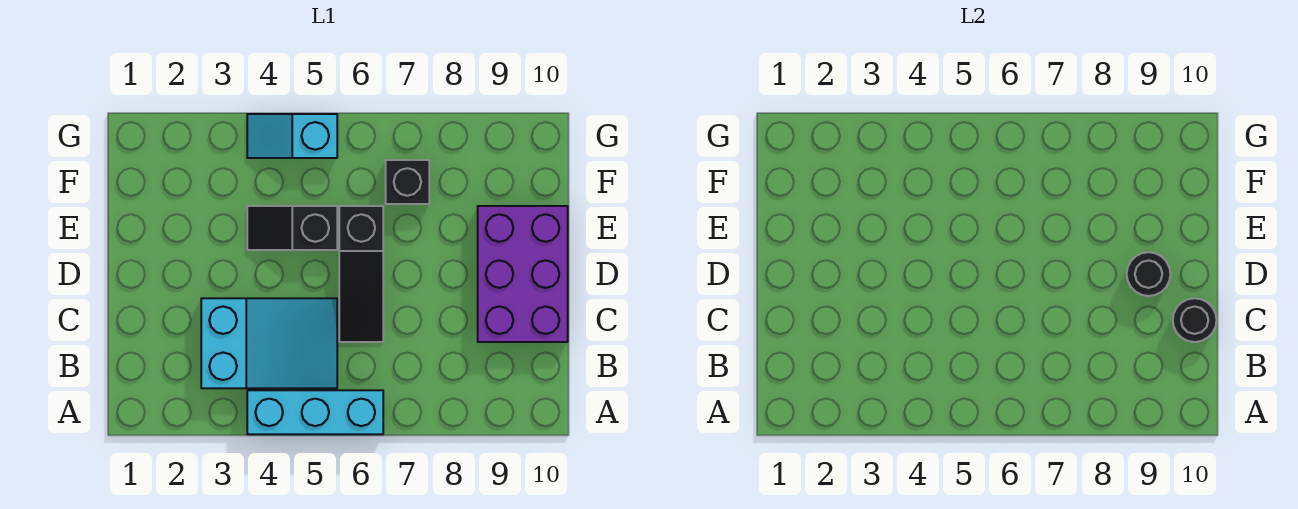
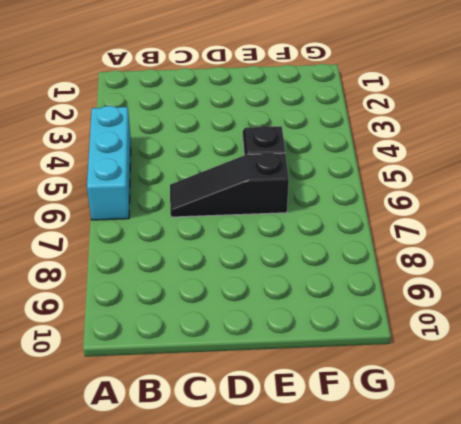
none -> cyan 2x3 slope [201,298,337,388]
none -> purple 2x3 brick [478,206,568,342]

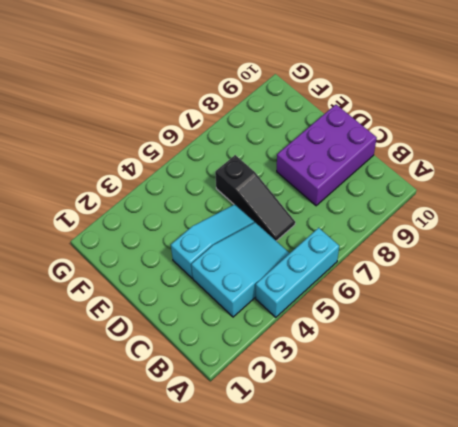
purple 2x3 brick [277,105,377,206] -> purple 2x3 brick turned to [478,206,568,342]
cyan 1x3 slope [171,204,254,278] -> none
none -> black 1x2 slope [247,206,337,250]
none -> black 1x1 brick [386,160,429,204]

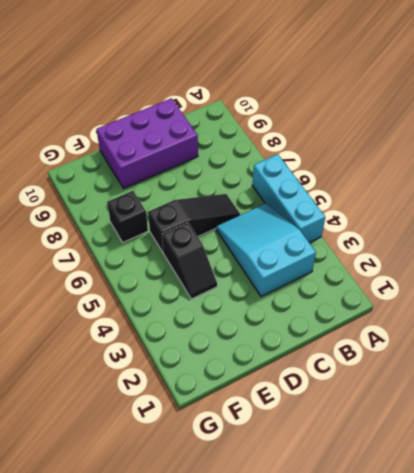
none -> cyan 1x2 slope [247,114,337,158]
none -> black 1x1 round brick [1173,298,1217,342]

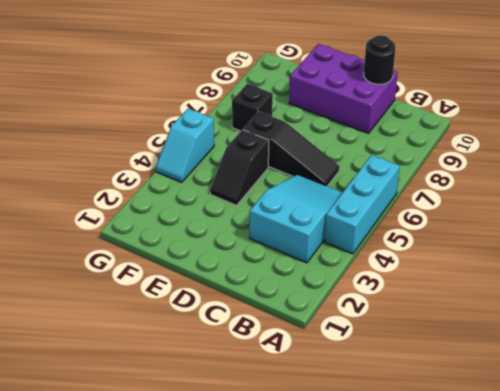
none -> black 1x1 round brick [1127,252,1170,296]

